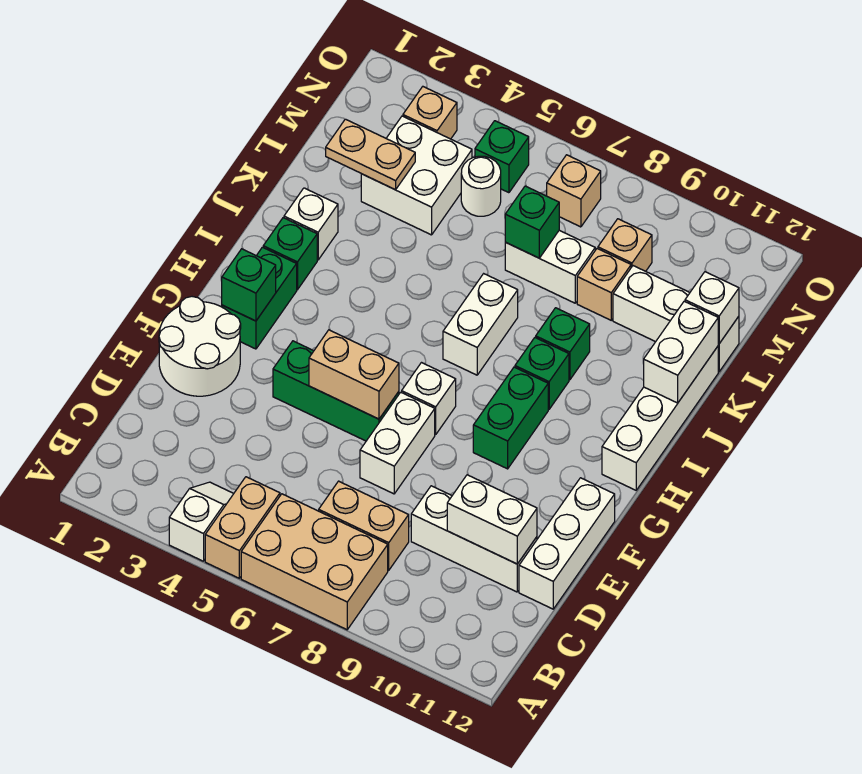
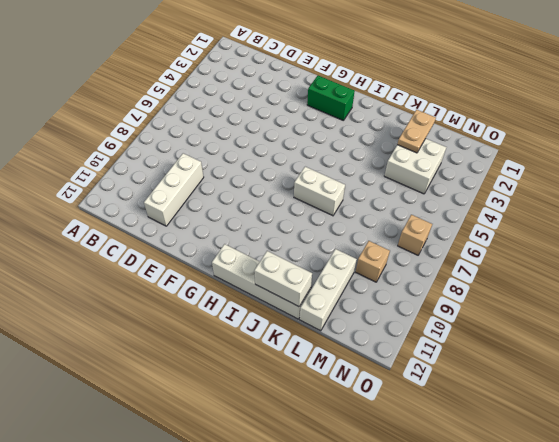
none -> white 1x2 slope [169,482,234,561]
none -> tan 1x2 brick [205,477,280,578]
none -> tan 2x3 brick [241,494,388,630]
none -> tan 1x2 brick [319,481,409,570]

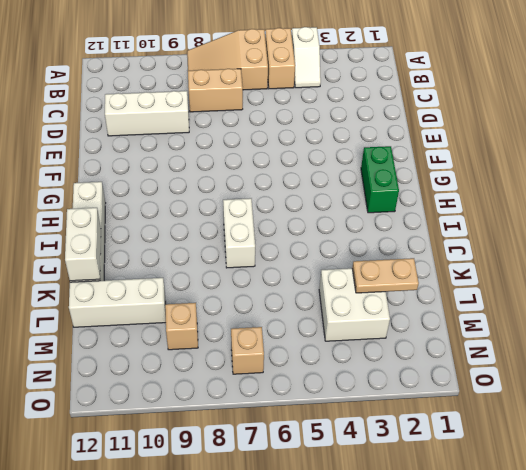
tan 2x3 slope [187,29,268,90] -> tan 2x3 brick [241,494,388,630]
none -> white 1x3 brick [519,478,615,609]
none -> white 2x2 round brick [159,297,241,396]
none -> white 1x2 brick [360,392,435,494]
none -> green 1x3 brick [273,341,399,441]

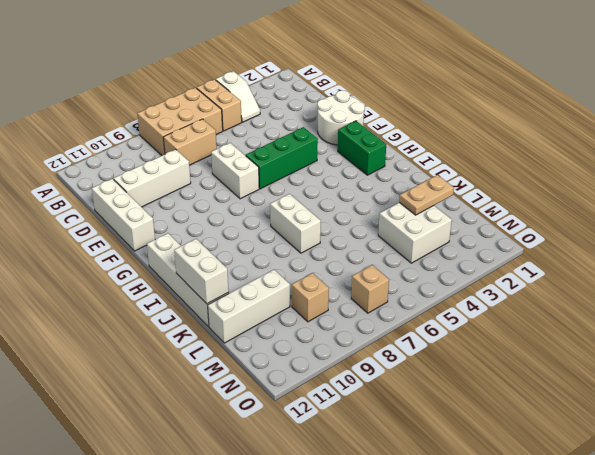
none -> white 1x1 brick [402,363,456,434]
none -> green 1x2 brick [473,367,548,469]
none -> green 1x1 brick [263,218,317,290]
none -> green 1x1 brick [515,338,569,409]

